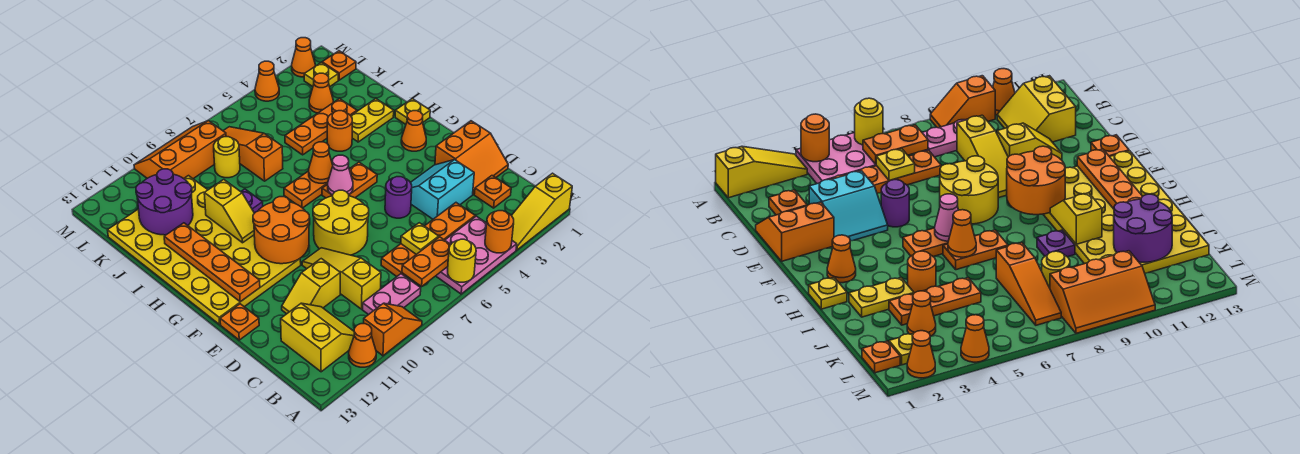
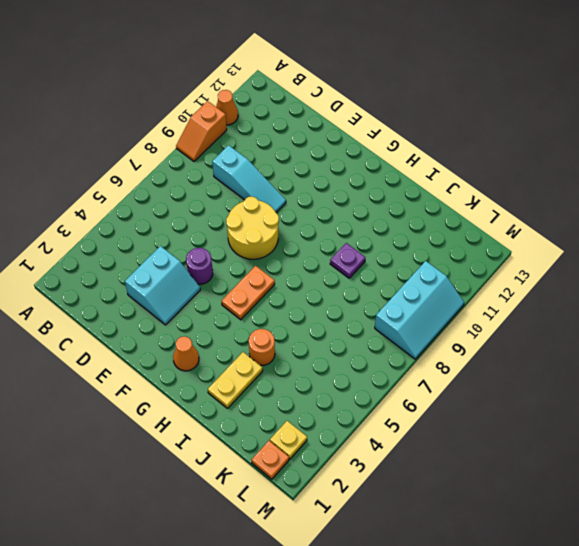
cyan 1x3 slope [212,145,286,212] -> yellow 1x3 slope [302,248,381,309]
cyan 2x3 slope [375,261,464,359] -> orange 2x3 slope [134,121,226,179]
none -> yellow 1x3 slope [511,173,572,250]
none -> pink 2x3 plate [436,216,517,294]
none -> pink 1x2 plate [363,274,421,315]
none -> yellow 2x2 slope [281,303,354,372]

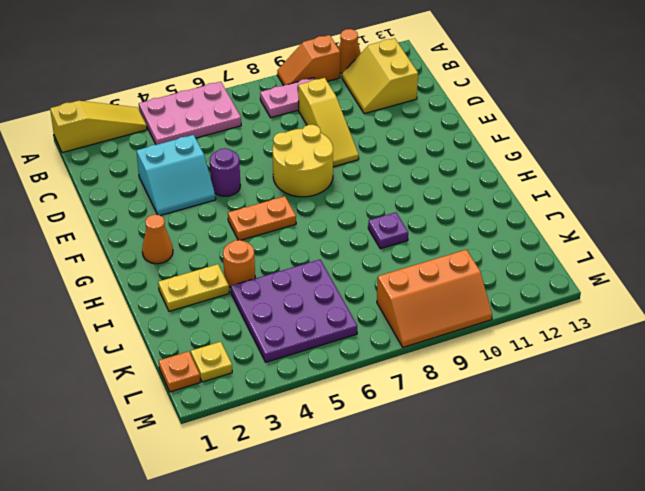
purple 3x3 plate [231,260,357,362] -> orange 1x3 plate [285,99,357,155]
none -> orange 1x1 plate [474,176,511,208]
none -> orange 1x4 plate [381,203,475,276]
none -> orange 2x2 slope [435,121,508,194]
none -> yellow 1x2 slope [282,259,340,314]

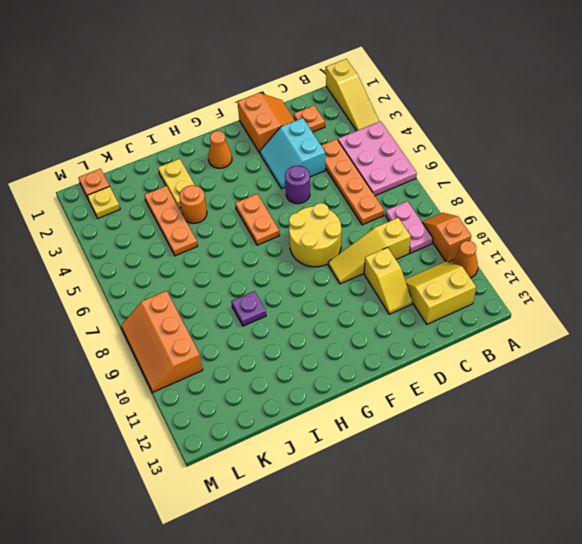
none -> orange 1x1 plate [220,304,259,340]
none -> yellow 4x6 plate [108,176,301,324]
none -> yellow 1x1 plate [395,99,430,124]
none -> orange 1x2 plate [284,171,328,208]

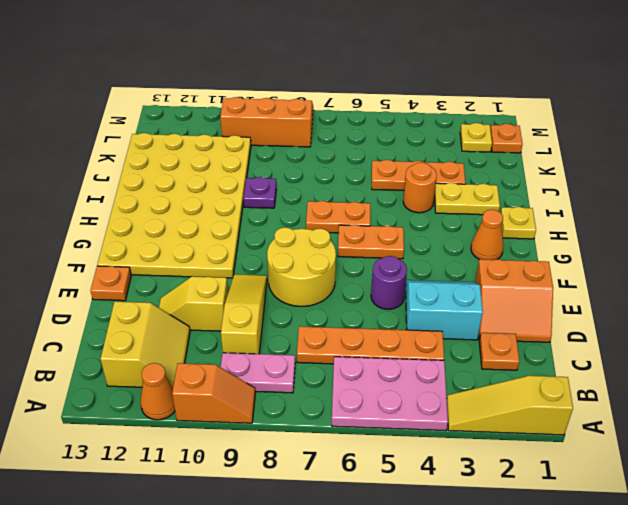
none -> orange 1x3 slope [223,127,283,181]
none -> orange 1x1 cone [309,73,333,113]
none -> yellow 1x1 round brick [214,137,240,178]
none -> orange 1x1 cone [292,38,315,77]

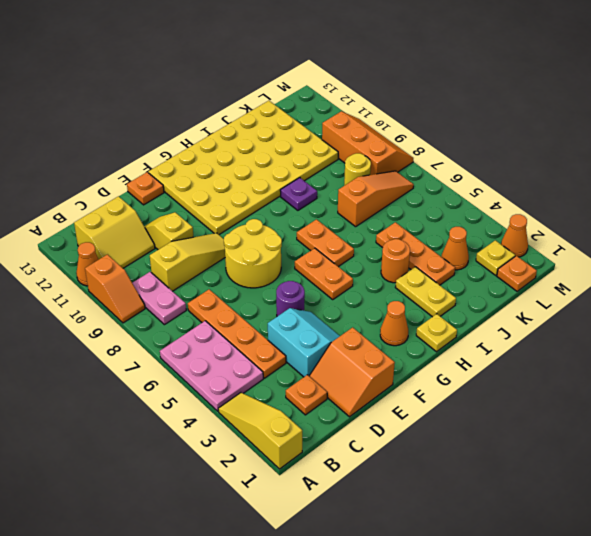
none -> orange 1x1 cone [255,61,279,101]
none -> orange 1x1 round brick [485,211,514,253]
none -> yellow 1x1 round brick [448,239,476,282]
none -> orange 1x2 plate [402,237,451,286]

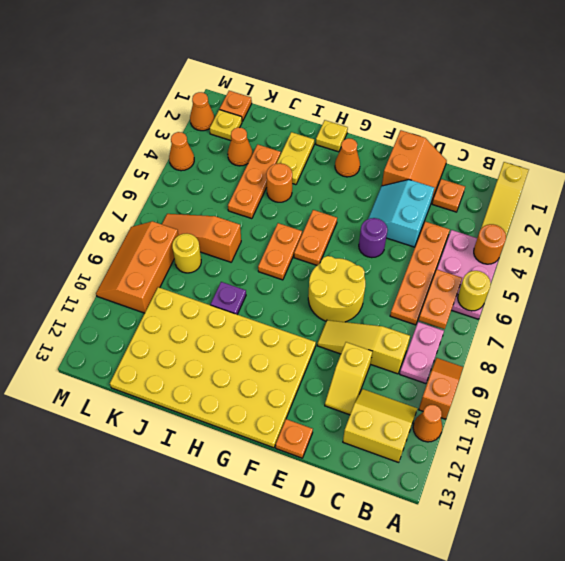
none -> yellow 1x1 plate [401,223,439,254]
none -> orange 2x2 round brick [253,197,309,264]
none -> orange 1x4 plate [164,223,260,302]
none -> pink 1x1 cone [328,155,353,195]

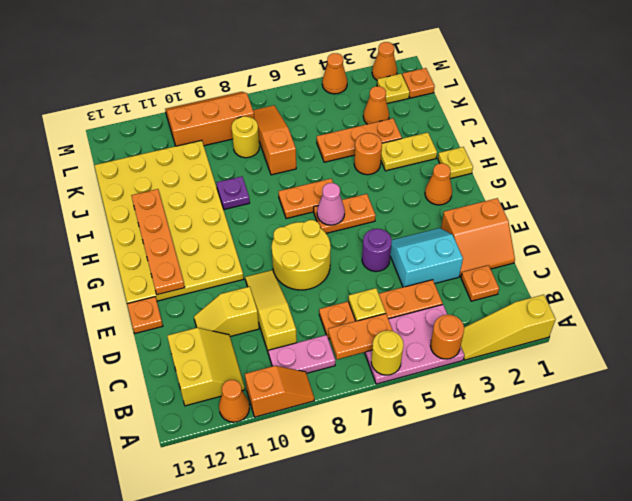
none -> orange 2x2 round brick [253,197,309,264]
none -> orange 1x1 cone [309,142,333,183]
none -> yellow 1x2 slope [204,179,254,243]
none -> purple 2x2 round brick [136,169,193,235]

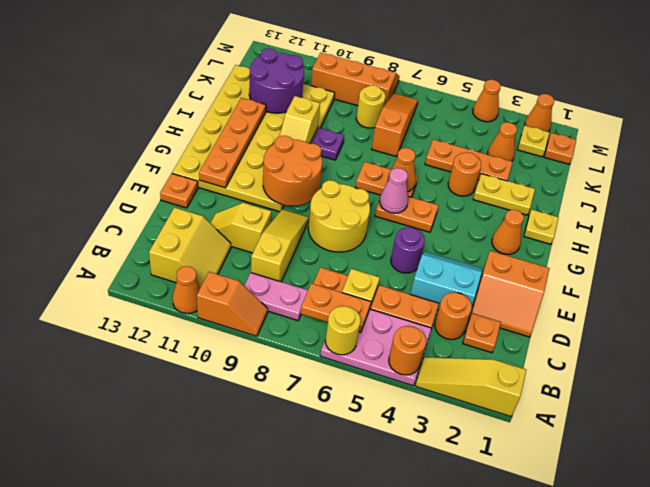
orange 1x1 round brick [435,292,472,340] -> none

